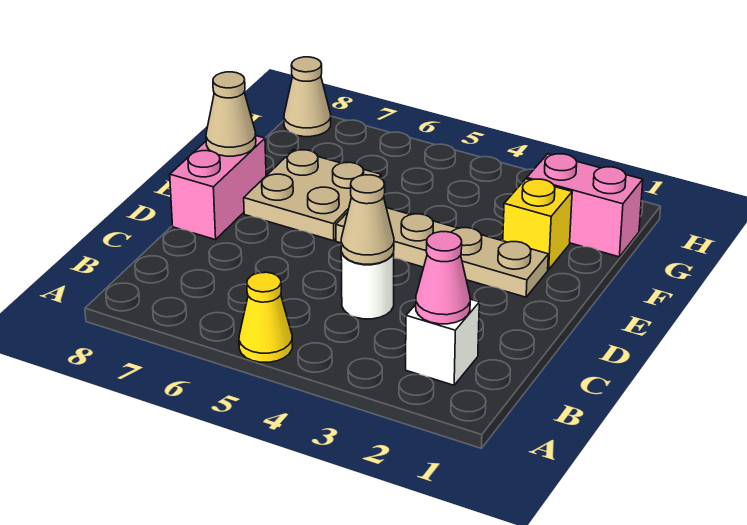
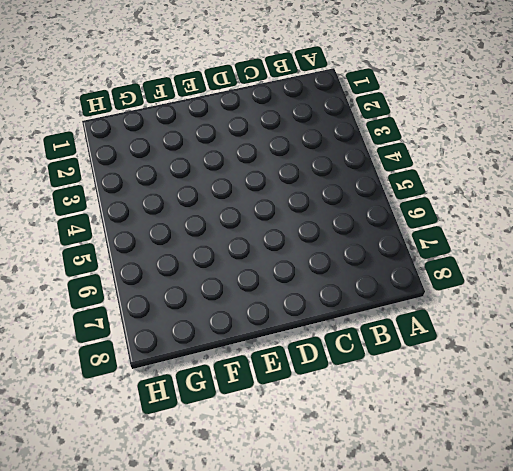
none -> yellow 1x1 cone [239,272,292,362]
none -> white 1x1 brick [406,299,479,385]
none -> white 1x1 round brick [341,252,394,319]

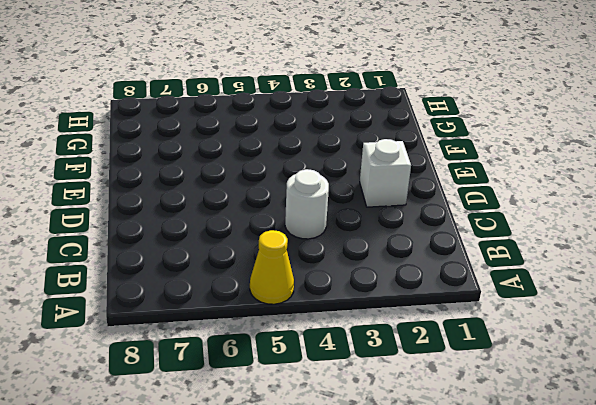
white 1x1 brick [360,139,411,207] -> white 1x1 brick moved to [406,299,479,385]
none -> pink 1x2 brick [170,136,266,240]
none -> tan 1x4 plate [336,208,548,297]
none -> tan 2x2 plate [244,150,381,241]

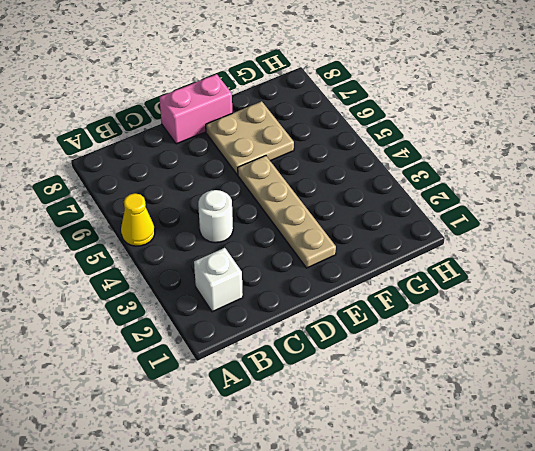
none -> yellow 1x1 brick [503,179,572,270]
none -> pink 1x2 brick [527,154,643,257]
none -> tan 1x1 cone [284,57,331,137]

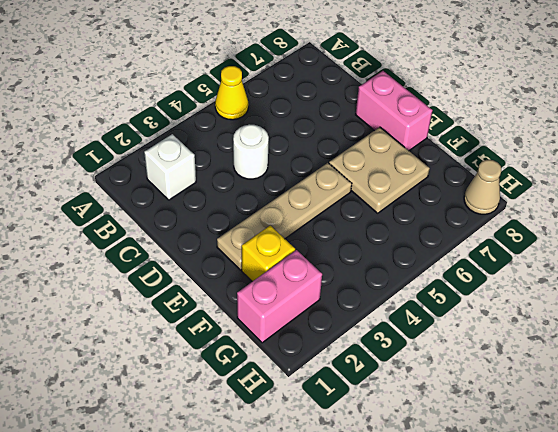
none -> pink 1x1 cone [416,232,470,324]
none -> tan 1x1 cone [341,175,394,264]
none -> tan 1x1 cone [206,72,256,156]

